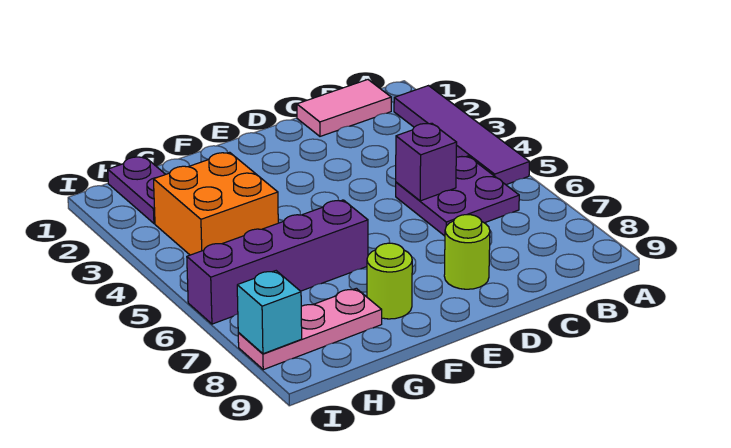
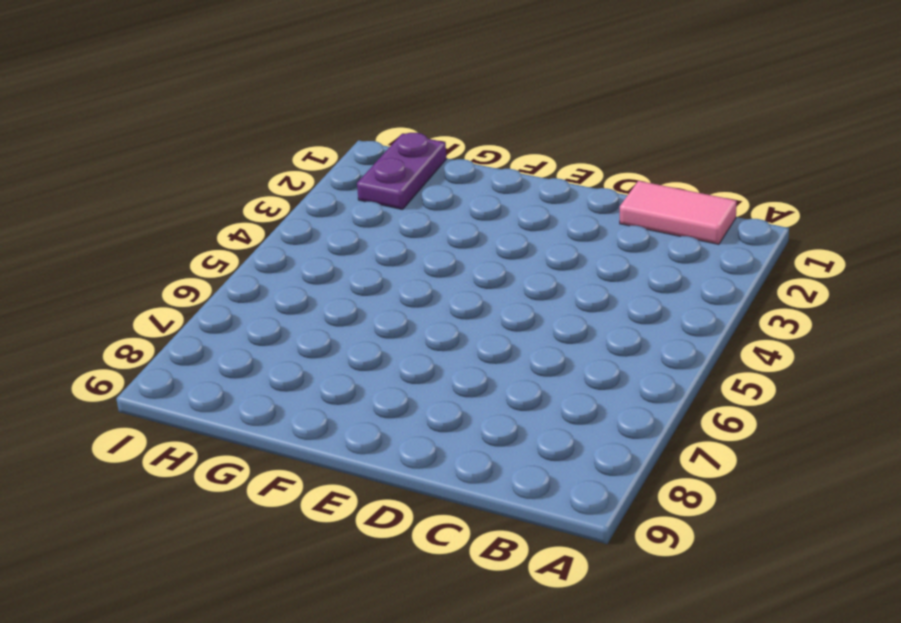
none -> purple 1x4 tile [394,86,529,185]
none -> purple 2x2 plate [396,156,519,236]

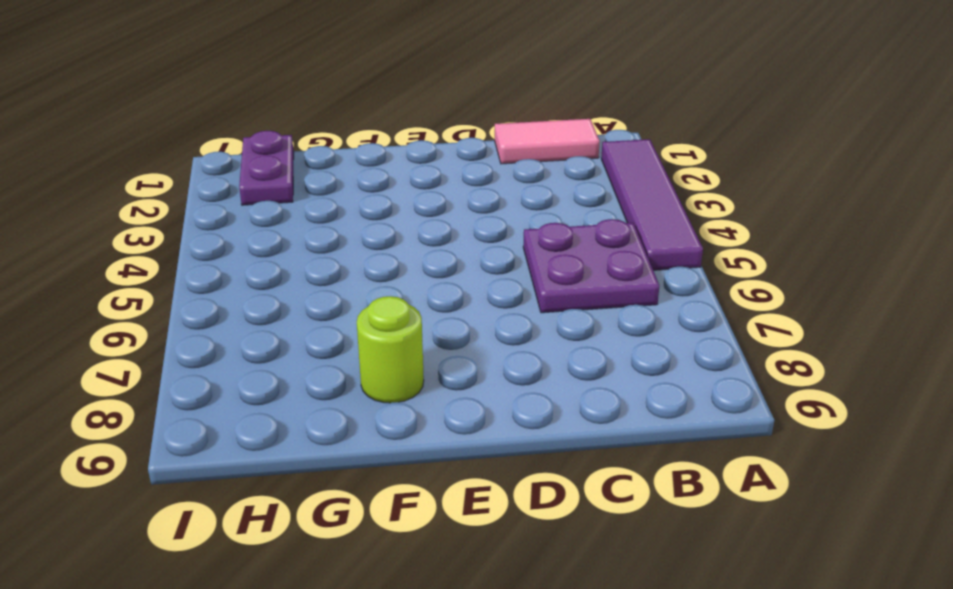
none -> lime 1x1 round brick [444,215,490,289]
none -> purple 1x4 brick [187,200,368,324]

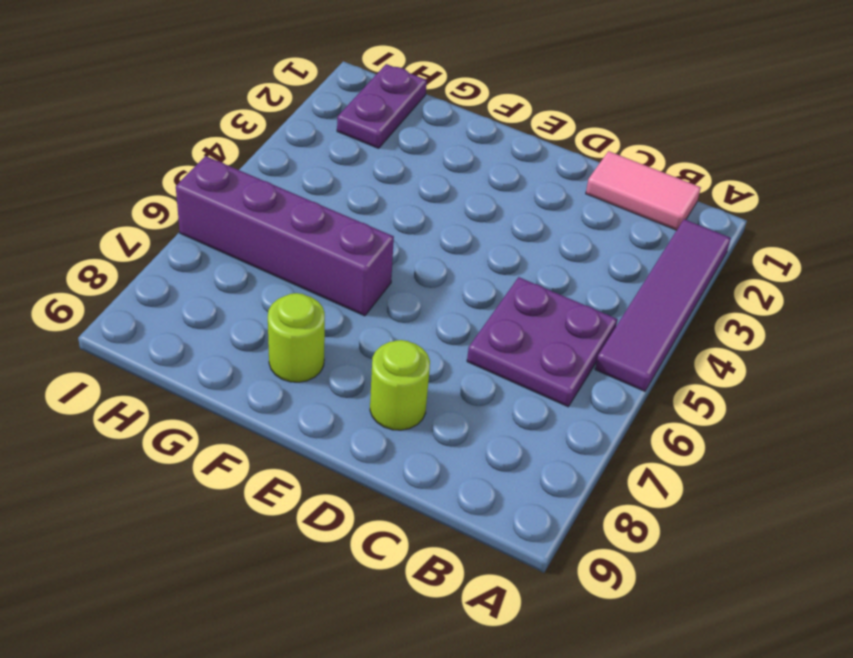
none -> orange 2x2 brick [154,152,278,255]
none -> pink 1x3 plate [238,288,382,370]

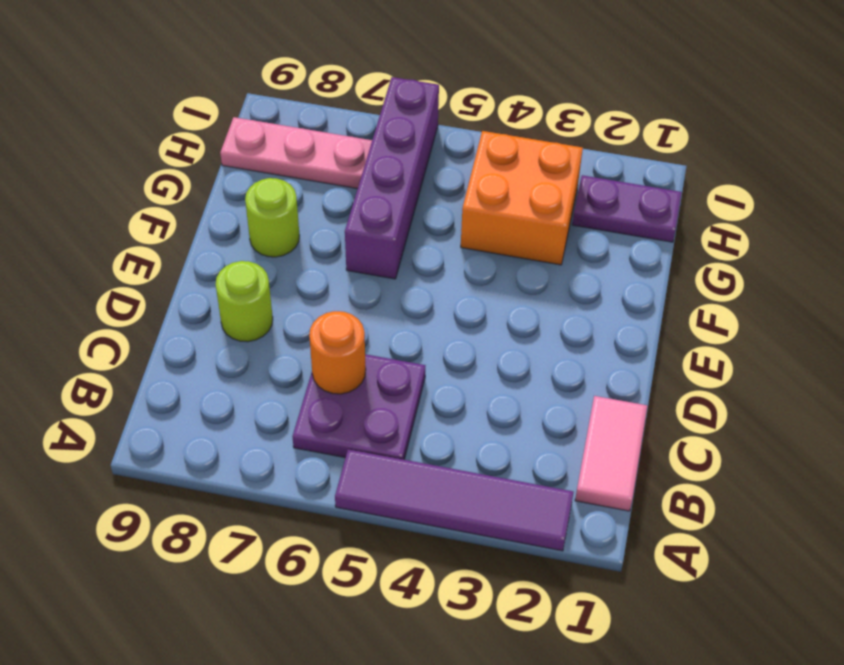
orange 1x1 round brick [309,311,366,394] -> none
pink 1x3 plate [220,117,372,189] -> pink 1x3 plate turned to [238,288,382,370]
none -> purple 1x1 brick [396,123,457,201]
none -> cyan 1x1 brick [237,271,302,354]

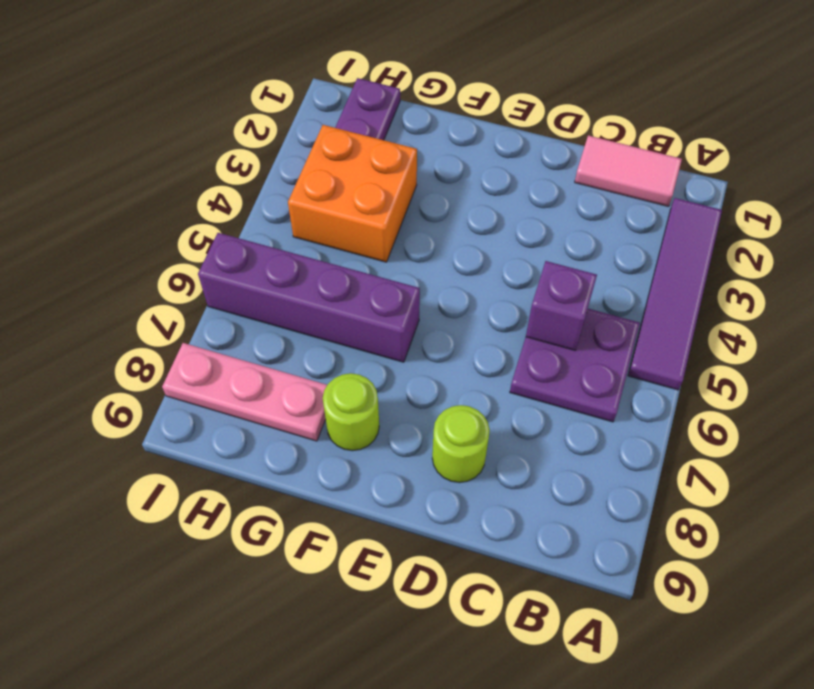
none -> cyan 1x1 brick [237,271,302,354]

